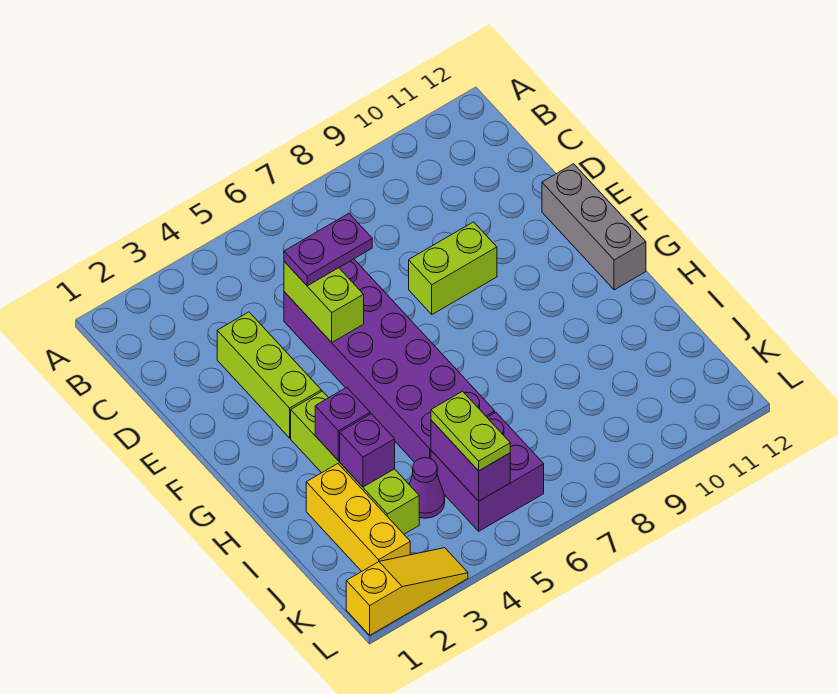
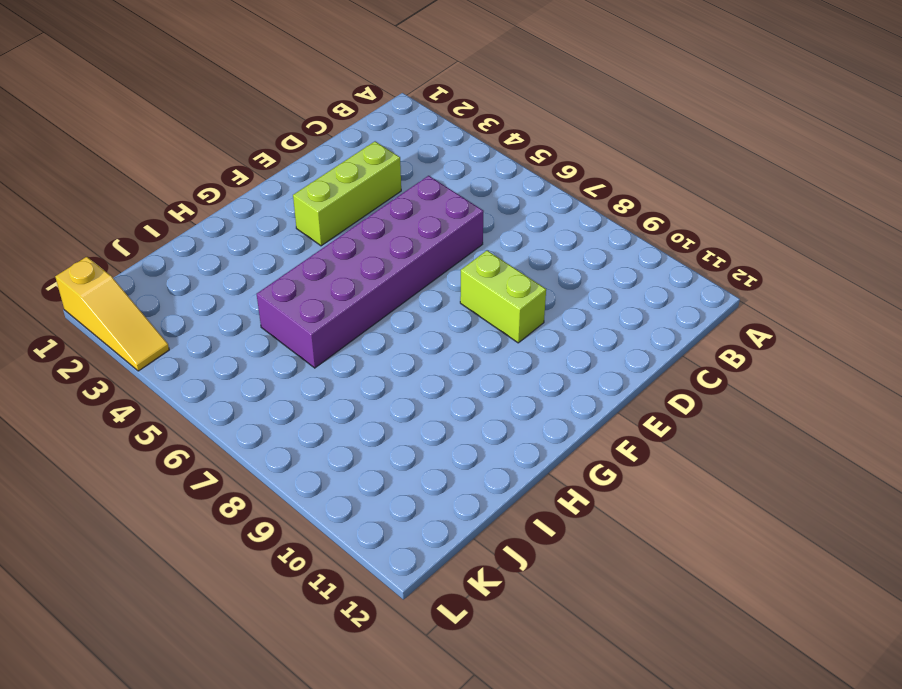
none -> grey 1x3 brick [542,164,646,290]
none -> lime 1x4 brick [291,391,419,534]
none -> yellow 1x3 brick [306,464,410,571]

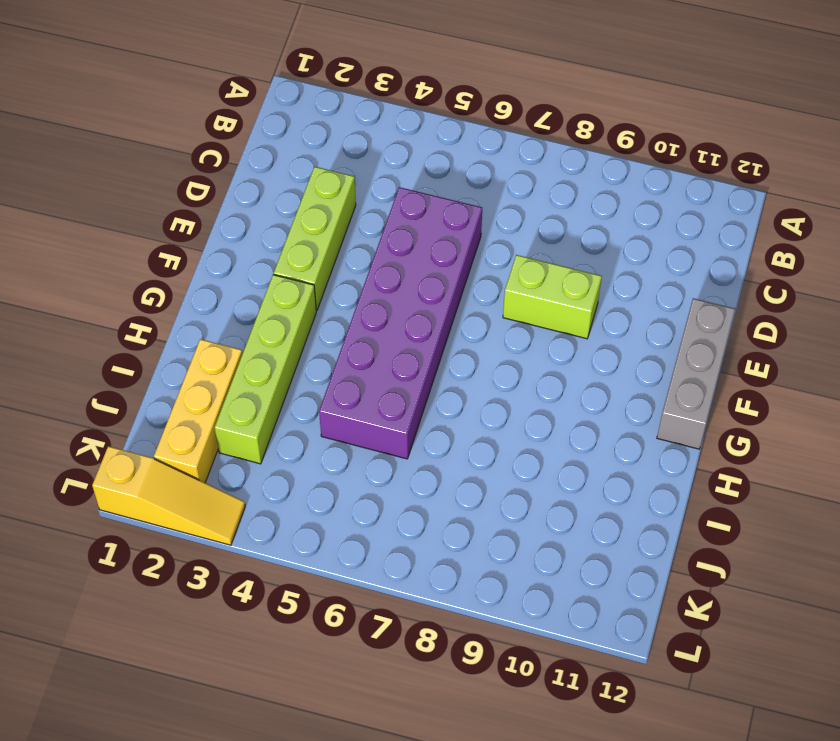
none -> purple 1x1 cone [409,458,445,518]
none -> purple 2x2 brick [431,412,544,531]
none -> lime 1x2 brick [284,261,364,342]

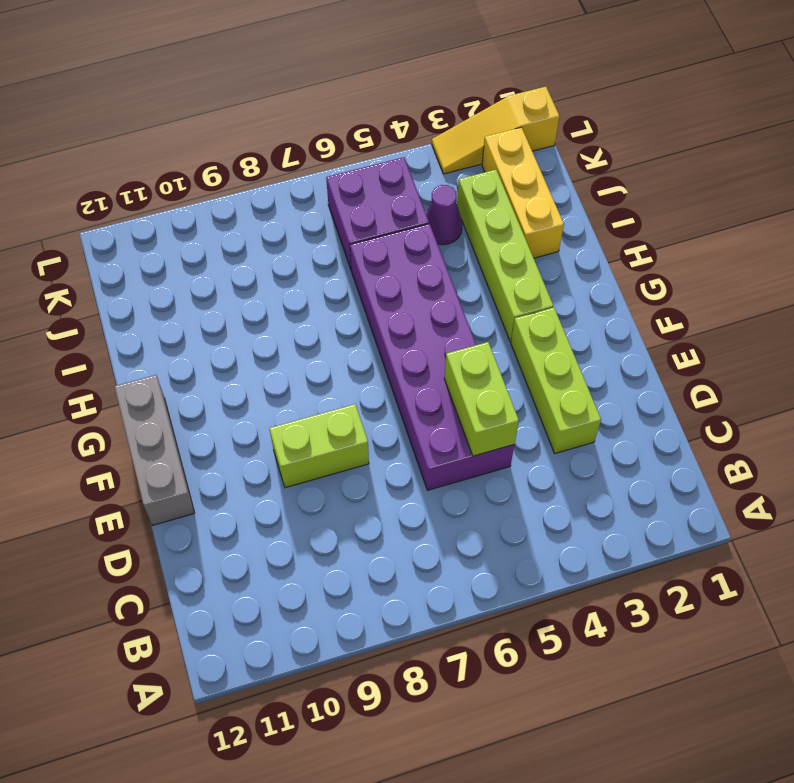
none -> purple 1x1 brick [315,387,370,461]
none -> purple 1x1 brick [340,414,395,487]
none -> purple 1x2 brick [431,420,510,501]

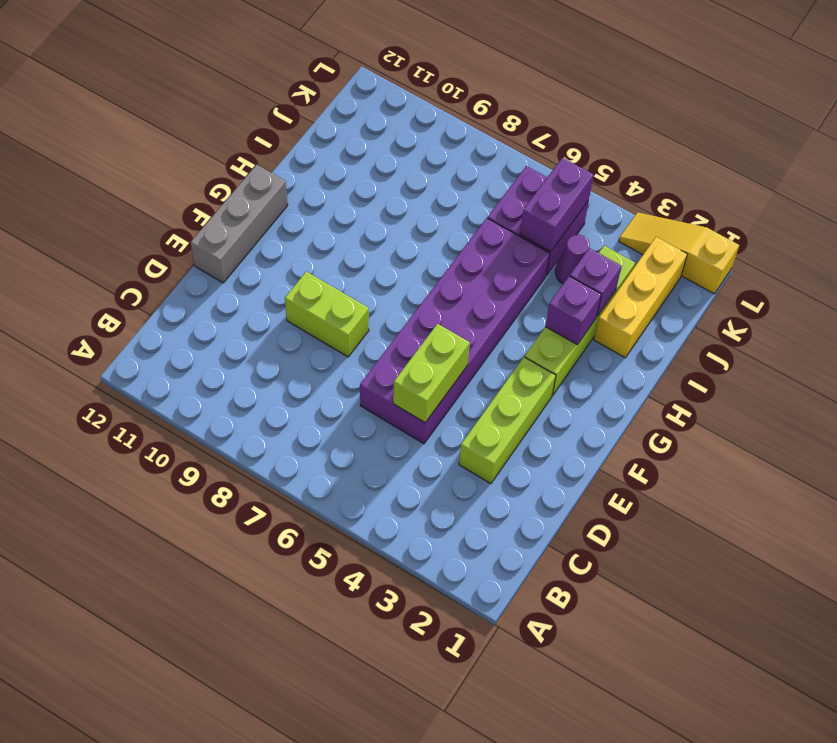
none -> purple 1x2 plate [284,214,372,286]
none -> lime 1x2 plate [431,391,510,471]

